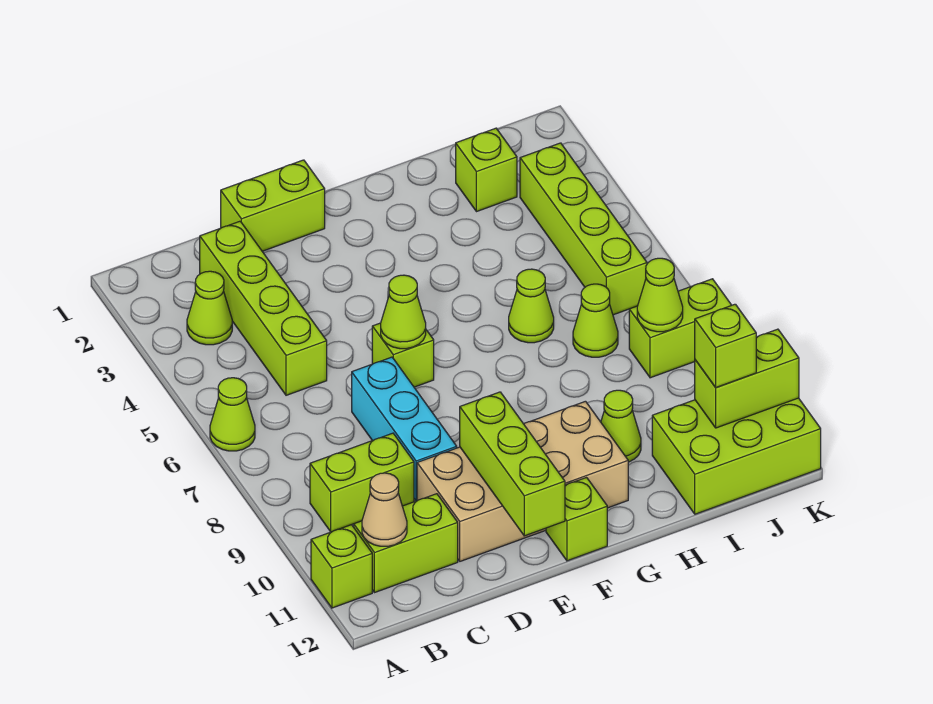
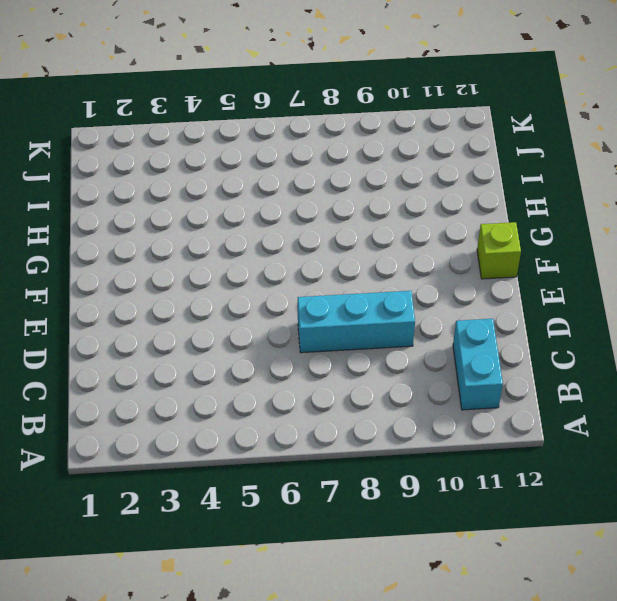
cyan 1x2 brick [453,319,503,410] -> lime 1x2 brick [354,494,458,593]
none -> lime 1x1 cone [210,378,255,451]
none -> lime 1x1 brick [311,525,372,608]
none -> lime 1x1 cone [187,271,232,345]

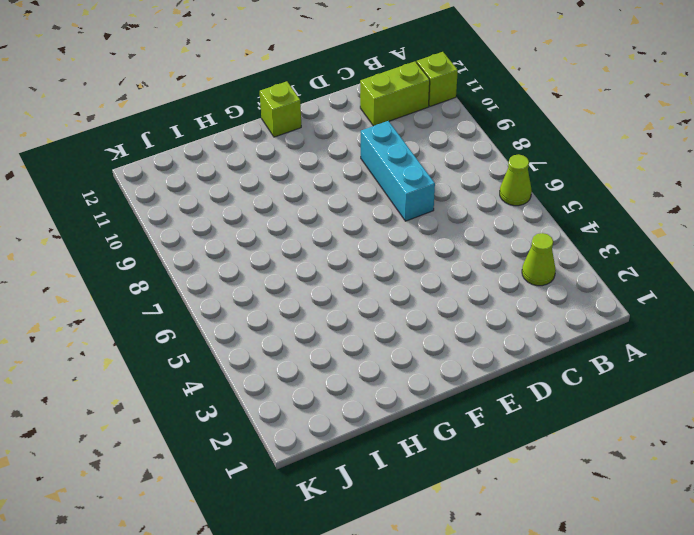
none -> lime 1x2 brick [310,433,414,532]
none -> lime 1x4 brick [200,221,327,395]
none -> lime 1x2 brick [221,160,325,251]

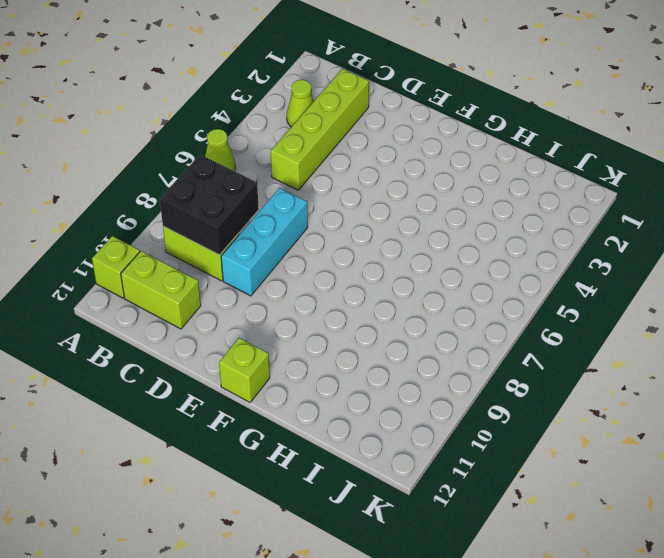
black 2x2 brick [160,155,259,255] -> none
none -> lime 1x2 brick [221,160,325,251]
none -> tan 2x4 brick [417,401,628,561]
none -> lime 1x1 brick [372,323,434,387]

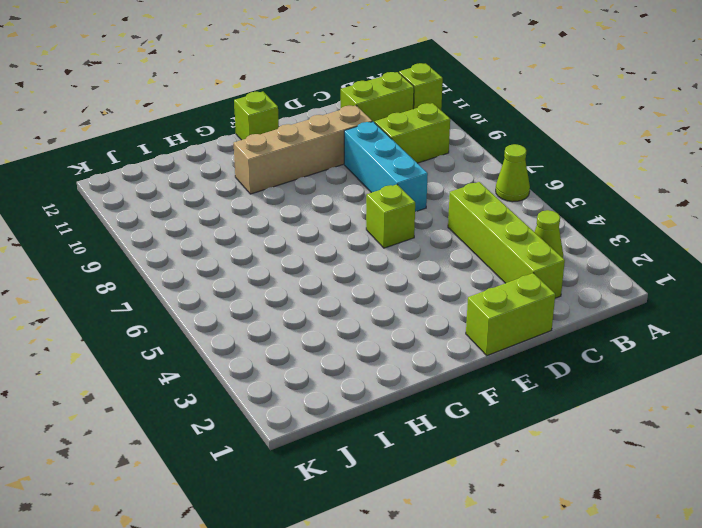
tan 1x4 brick [234,105,372,194] -> tan 2x4 brick [417,401,628,561]
none -> lime 1x1 cone [509,269,554,343]
none -> lime 1x1 cone [601,390,641,462]
none -> lime 1x1 brick [456,128,517,212]

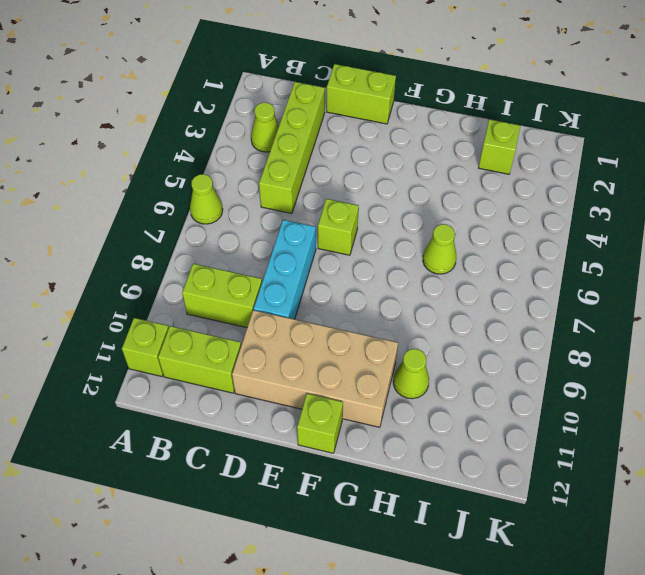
none -> lime 1x1 cone [573,284,618,357]
none -> lime 2x3 brick [652,398,821,514]
none -> lime 1x4 brick [520,143,647,315]

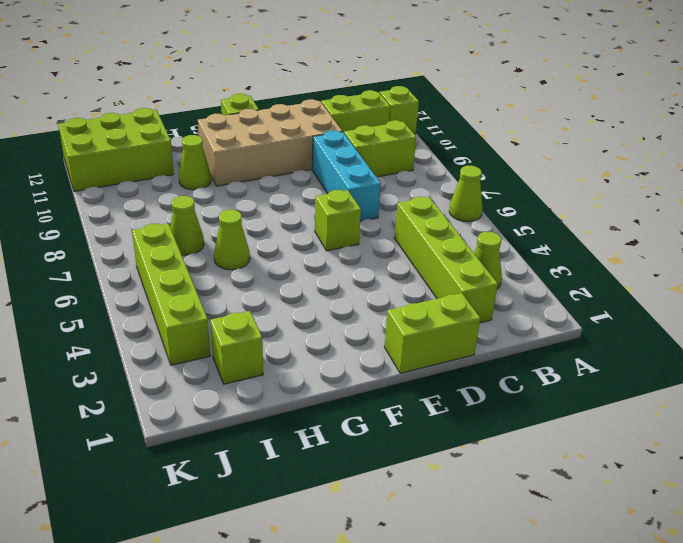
none -> lime 1x2 brick [629,279,732,378]
none -> tan 1x1 cone [362,473,407,546]
none -> lime 1x1 cone [381,275,426,349]

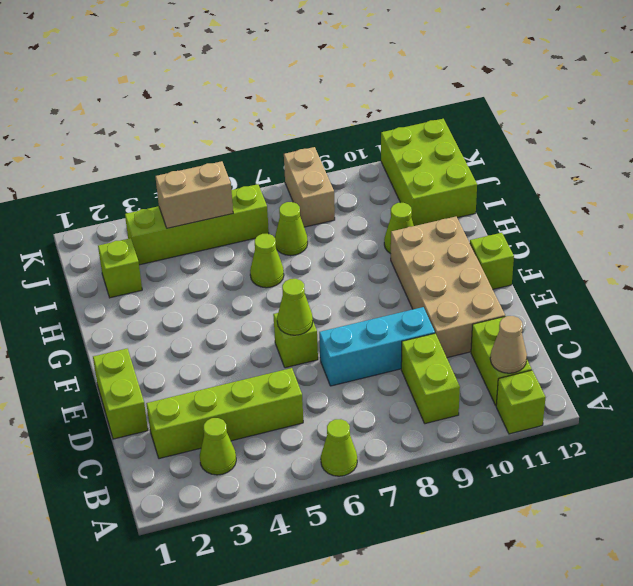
tan 1x2 brick [155,161,233,228] -> none
tan 1x2 brick [284,147,335,227] -> lime 1x2 brick [629,279,732,378]
none -> lime 1x3 brick [460,392,565,536]
none -> lime 1x1 cone [637,258,683,332]
none -> lime 1x2 brick [695,329,799,428]

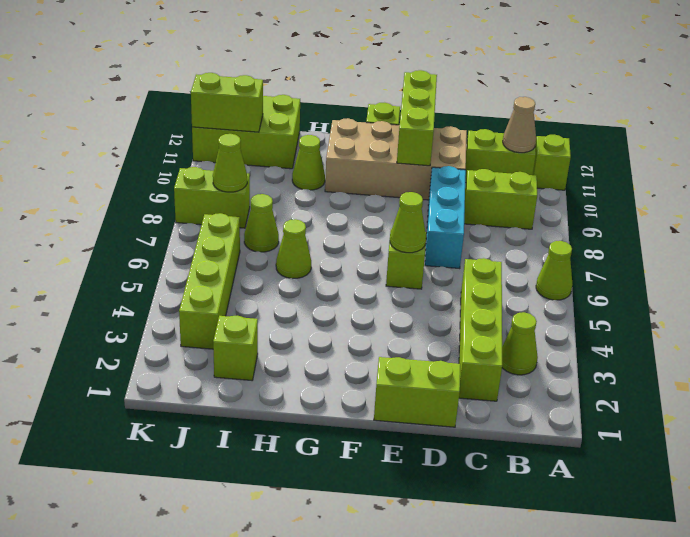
none -> lime 1x1 brick [695,304,756,388]

